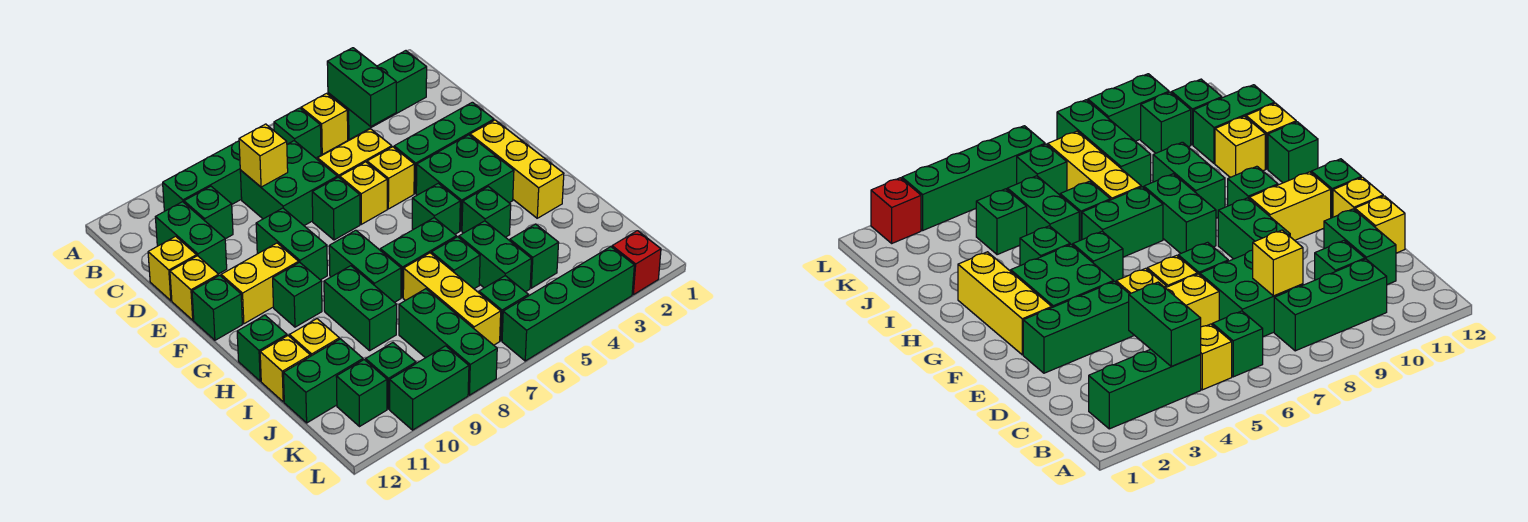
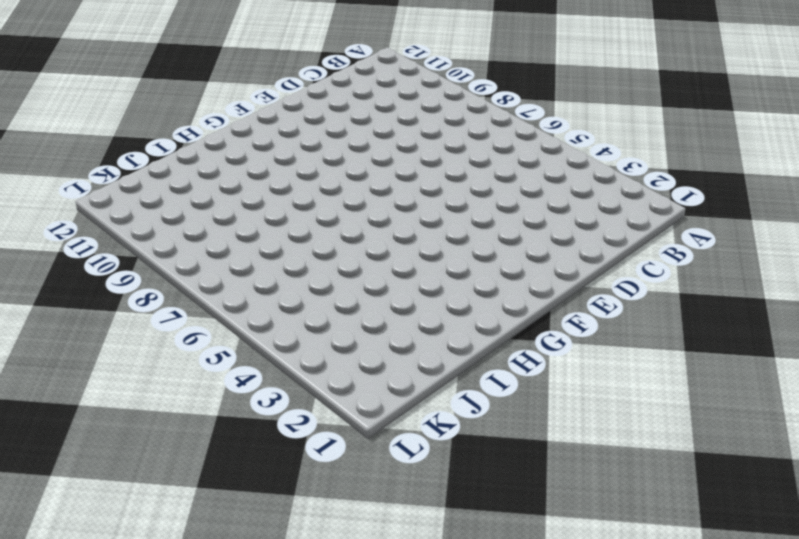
none -> green 1x3 brick [328,51,427,140]
none -> yellow 1x1 brick [301,93,348,154]
none -> green 1x1 brick [274,108,321,158]
none -> green 1x3 brick [163,141,242,211]

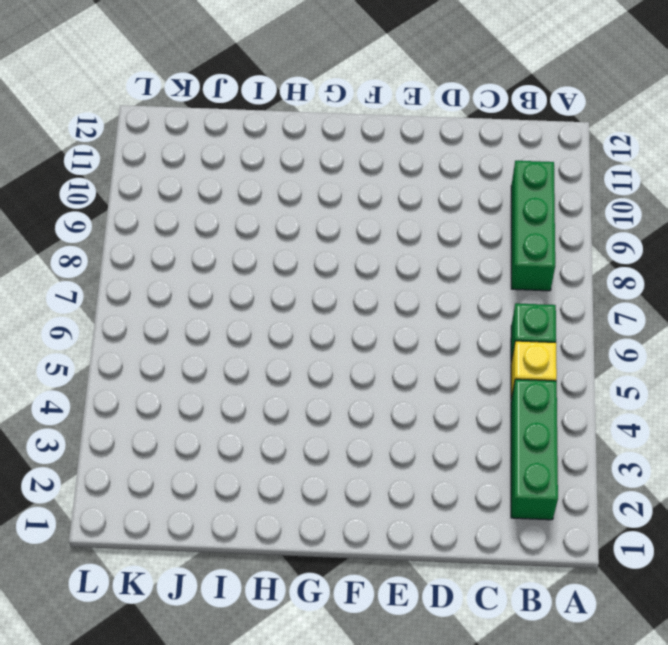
none -> green 2x2 brick [240,141,337,226]
none -> green 1x1 brick [184,186,233,239]
none -> green 1x2 brick [155,202,227,274]
none -> yellow 1x2 brick [318,129,392,178]

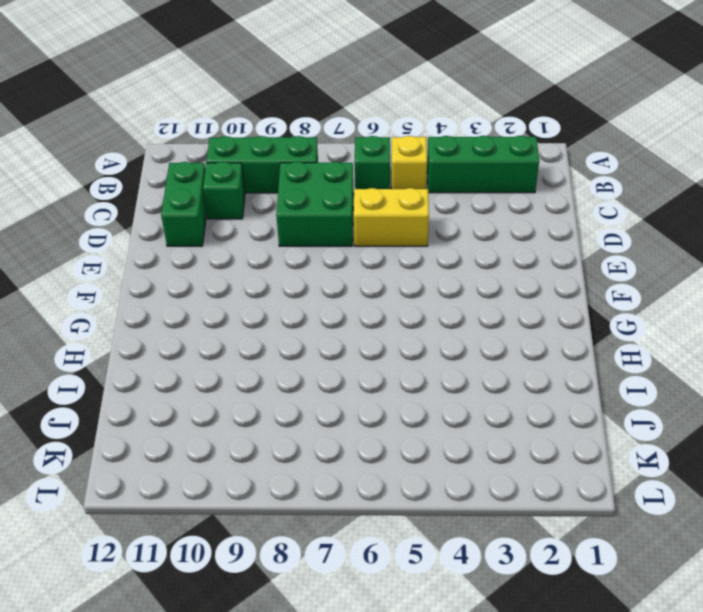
none -> yellow 1x1 brick [148,236,197,301]
none -> green 1x3 brick [394,102,494,194]
none -> yellow 1x1 brick [367,147,414,209]
none -> yellow 1x1 brick [340,162,387,224]

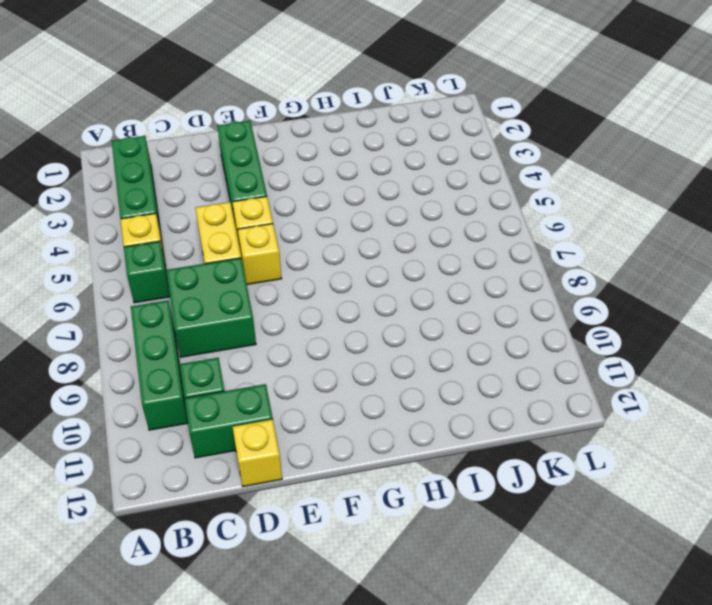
none -> green 1x1 brick [312,177,360,240]
none -> green 1x2 brick [256,208,327,280]
none -> yellow 1x1 brick [170,256,219,320]
none -> yellow 1x3 brick [470,120,564,218]

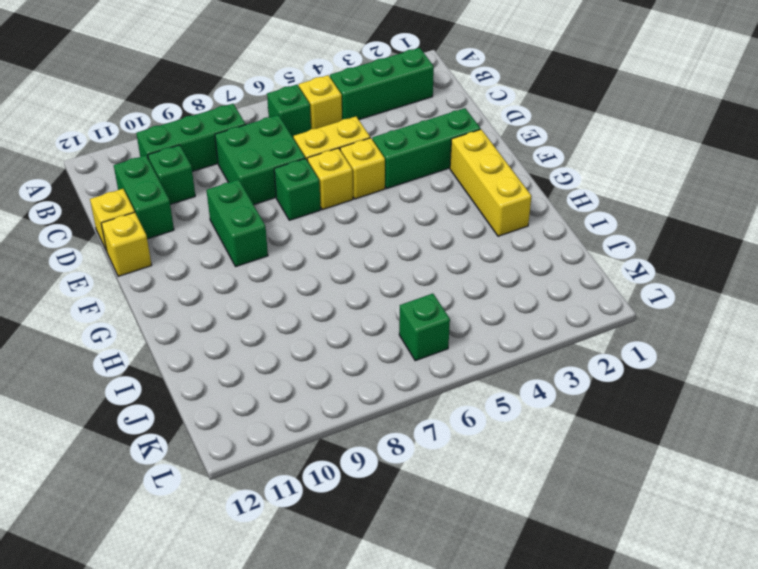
none -> green 2x2 brick [416,135,514,231]
none -> yellow 1x2 brick [221,243,299,324]
none -> green 1x1 brick [192,275,242,340]
none -> green 1x1 brick [412,183,460,234]

